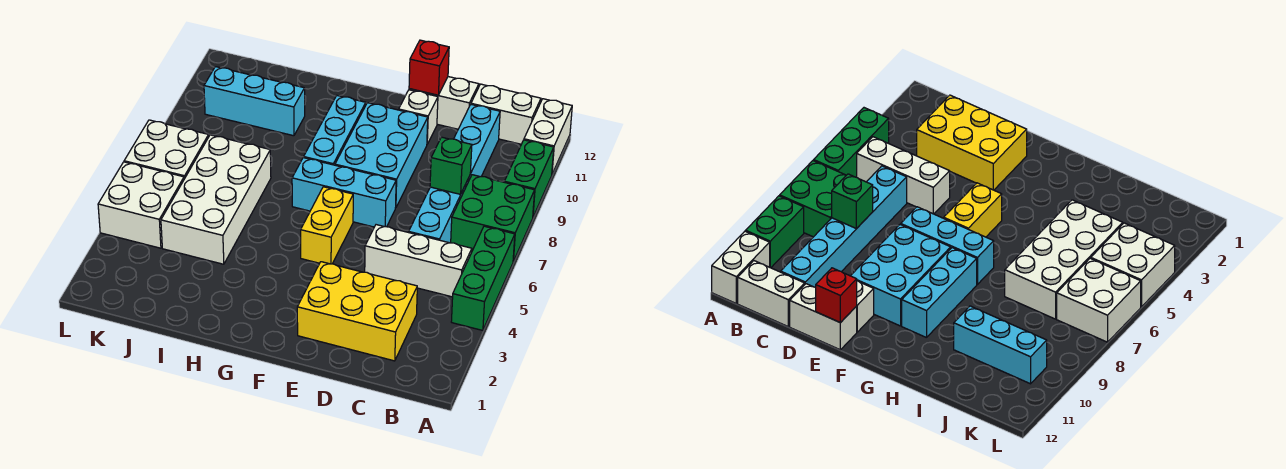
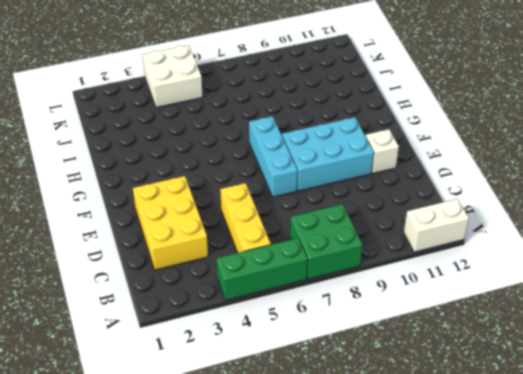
yellow 1x3 brick [220,183,271,253] -> white 1x3 brick [365,225,472,297]
none -> green 1x2 brick [504,140,554,217]
none -> white 1x2 brick [471,84,541,144]
none -> cyan 1x6 brick [409,105,500,243]

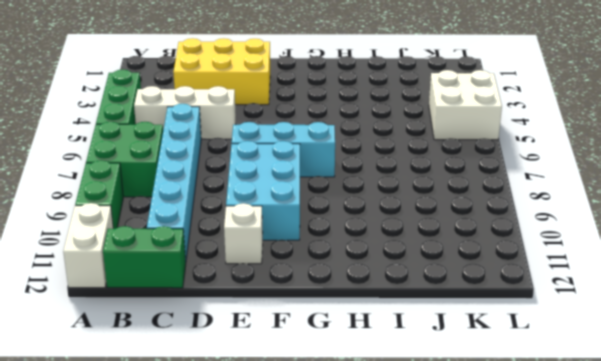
green 1x2 brick [103,226,186,288] -> white 1x2 brick [471,84,541,144]
none -> white 1x2 brick [409,77,479,129]
none -> yellow 1x2 brick [301,187,353,264]
none -> cyan 1x3 brick [304,96,366,165]

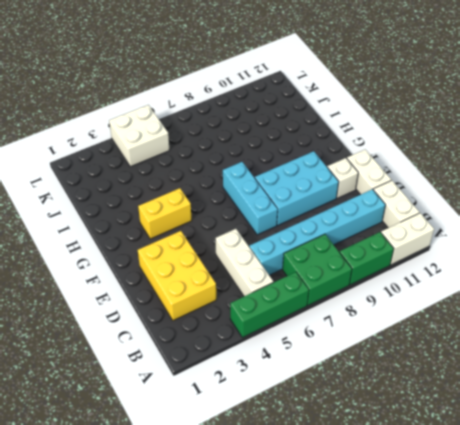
yellow 1x2 brick [138,188,192,239] -> yellow 1x2 brick moved to [301,187,353,264]
none -> cyan 1x3 brick [304,96,366,165]
none -> white 2x4 brick [161,135,271,264]
none -> cyan 1x3 brick [204,67,305,136]

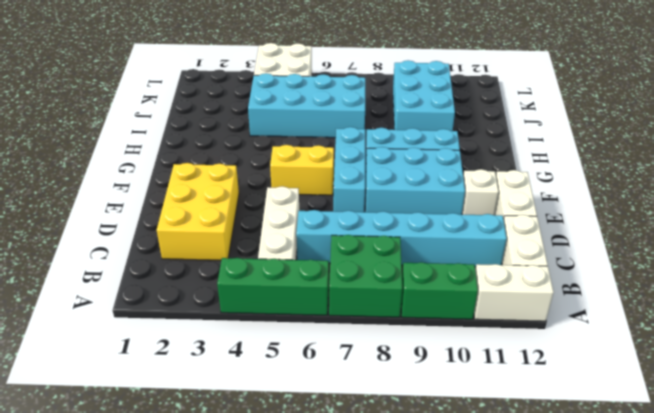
cyan 2x4 brick [248,73,365,138] -> white 2x4 brick [161,135,271,264]
cyan 2x3 brick [393,60,455,131] -> cyan 1x3 brick [204,67,305,136]
none -> white 2x2 brick [124,120,209,179]
none -> green 1x1 brick [430,137,472,194]
none -> red 1x1 brick [409,40,449,95]

